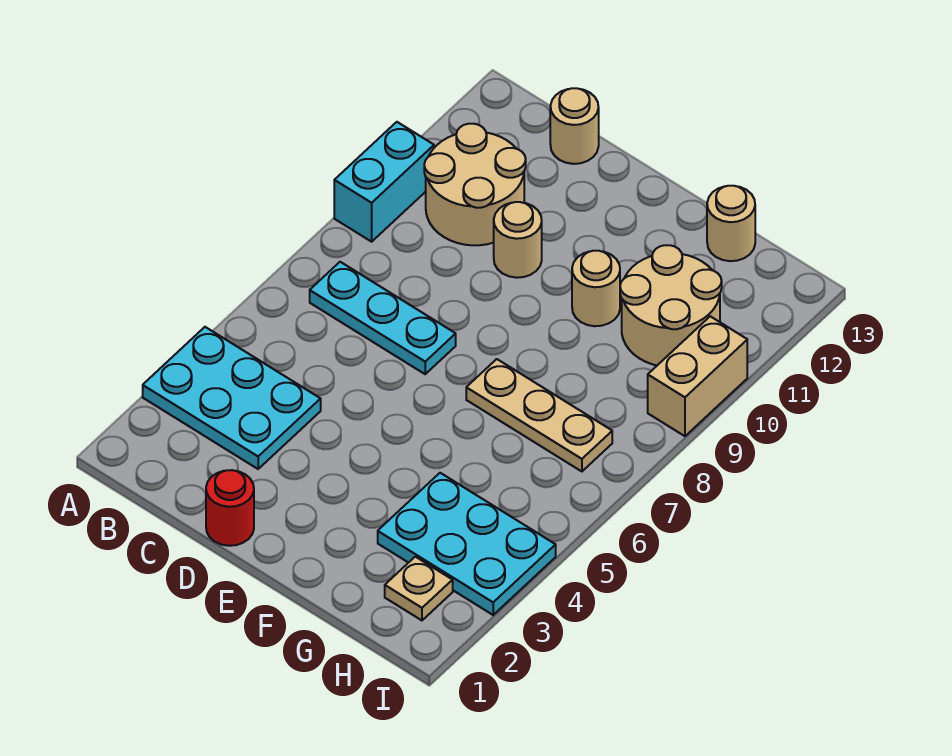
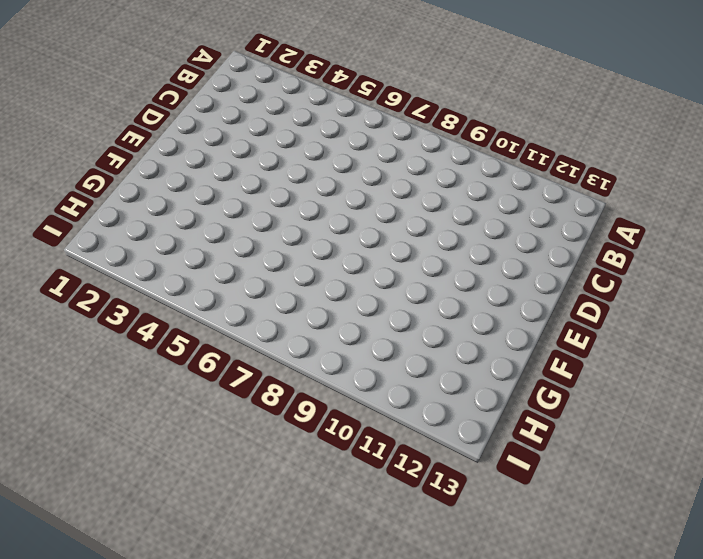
none -> cyan 2x3 plate [143,327,321,469]
none -> cyan 1x2 brick [334,122,434,242]
none -> cyan 1x3 plate [310,262,456,374]

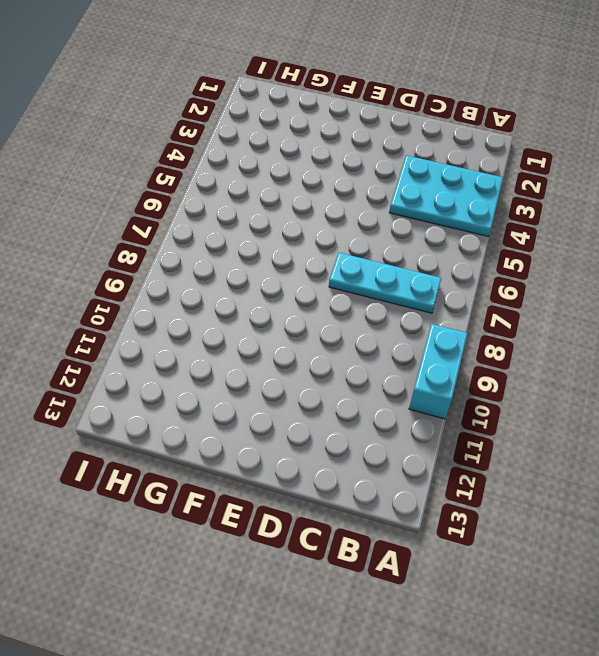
none -> tan 2x2 round brick [424,124,526,245]
none -> tan 1x1 round brick [550,88,599,164]
none -> red 1x1 round brick [206,470,254,546]

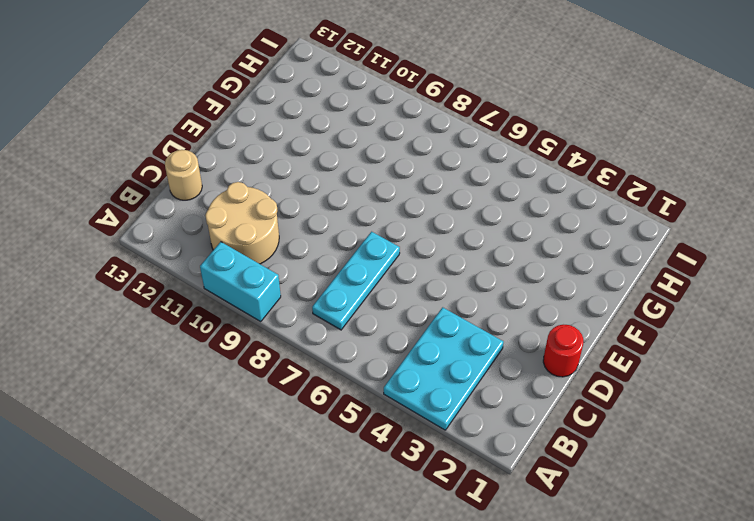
none -> tan 1x1 round brick [494,202,542,278]
none -> tan 1x3 plate [466,359,612,471]
none -> tan 1x1 round brick [572,251,620,326]

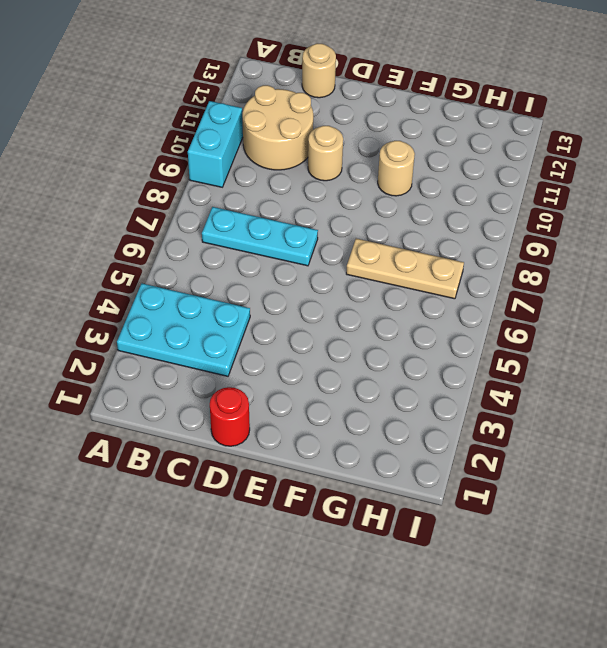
none -> cyan 2x3 plate [378,473,556,615]
none -> tan 2x2 round brick [620,245,722,365]
none -> tan 1x1 round brick [707,186,755,261]

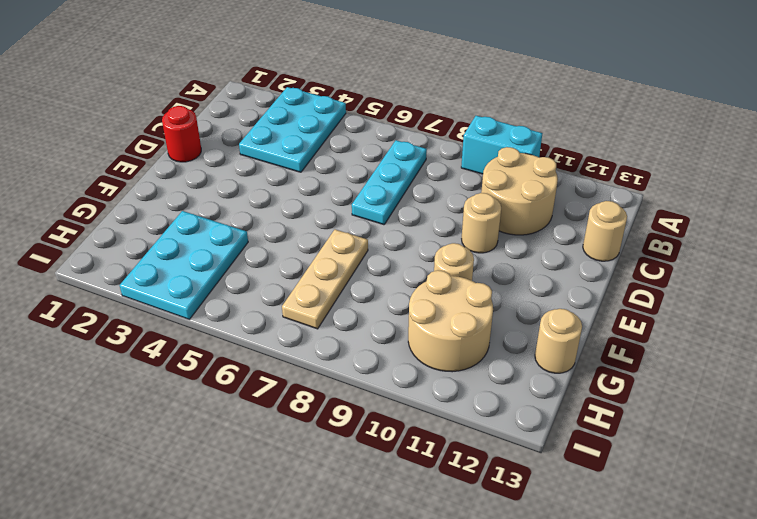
none -> tan 1x1 plate [385,557,453,620]
none -> tan 1x2 brick [648,316,747,436]

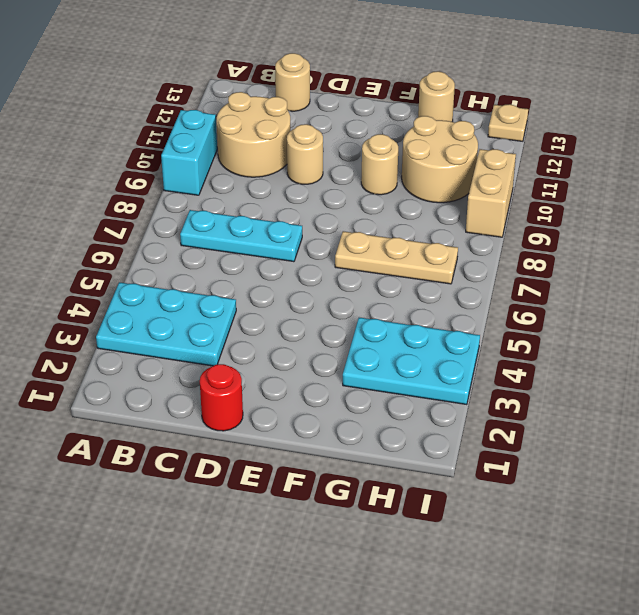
tan 1x1 plate [488,104,528,141] -> tan 1x1 plate moved to [385,557,453,620]

